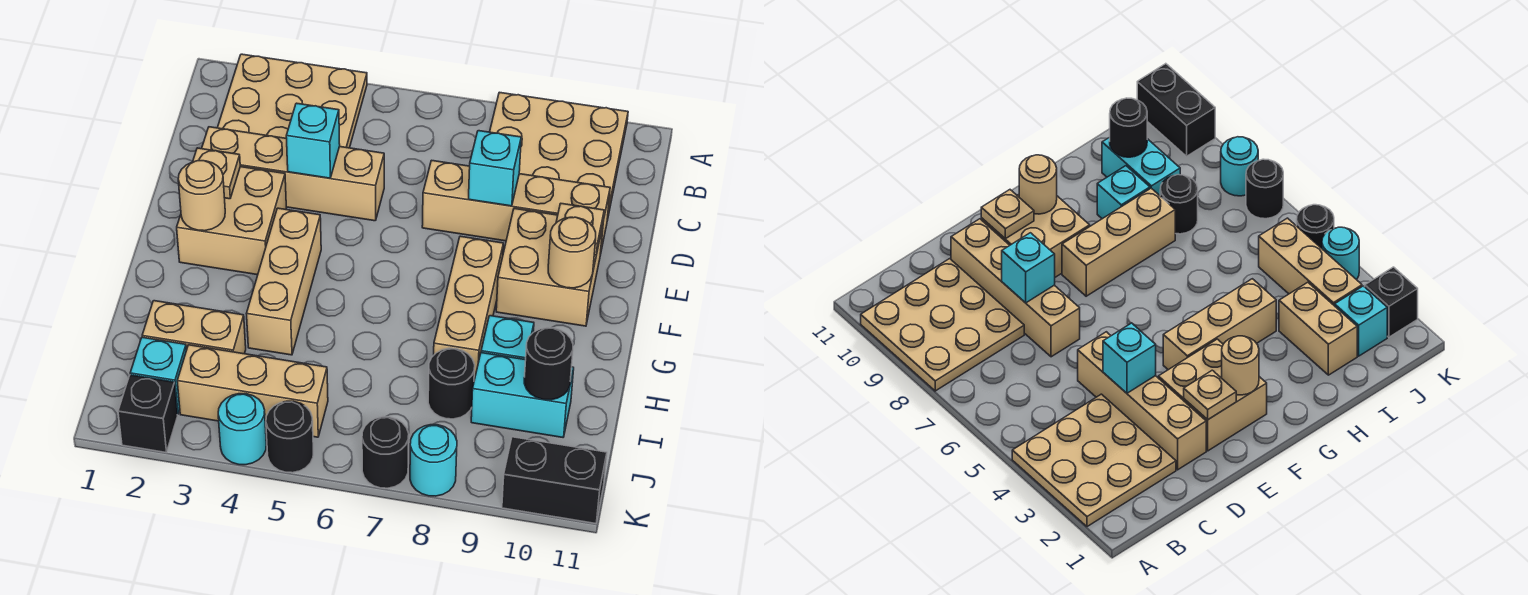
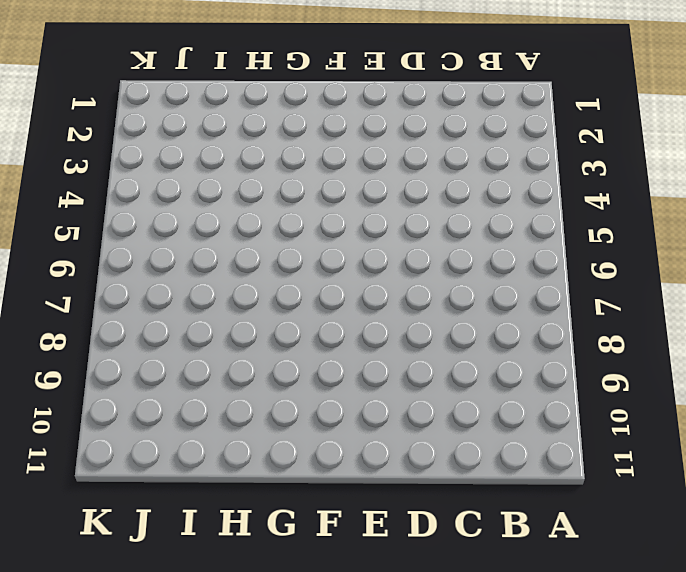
none -> tan 3x3 plate [217,54,367,148]
none -> tan 3x3 plate [490,92,628,220]
none -> tan 1x4 brick [202,127,384,221]

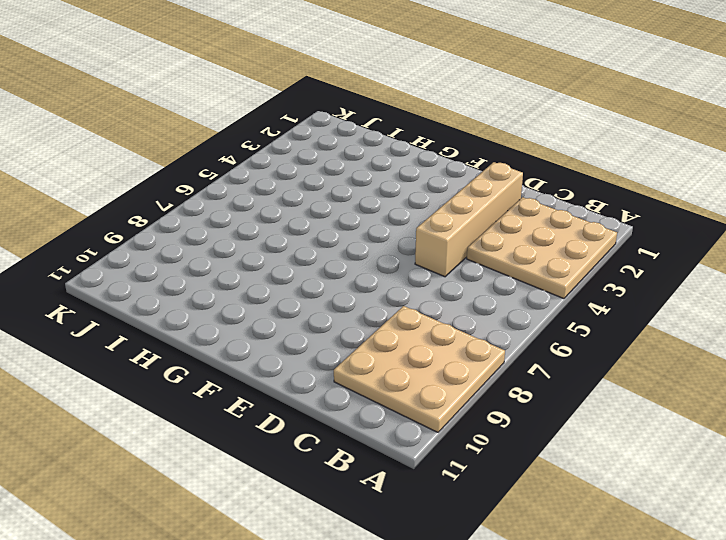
none -> tan 1x4 brick [422,160,610,255]
none -> tan 2x2 brick [177,167,286,275]
none -> tan 2x2 brick [496,209,603,326]

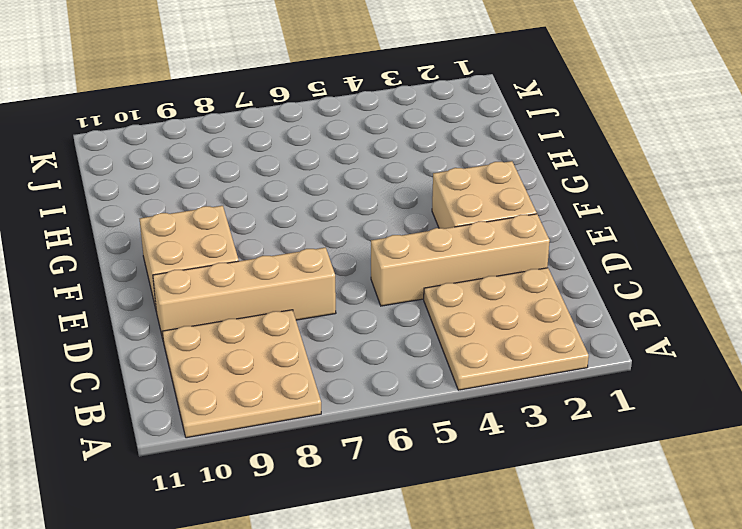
none -> tan 1x3 brick [247,208,321,355]
none -> tan 1x3 brick [434,236,503,380]
none -> cyan 1x1 brick [481,316,534,360]

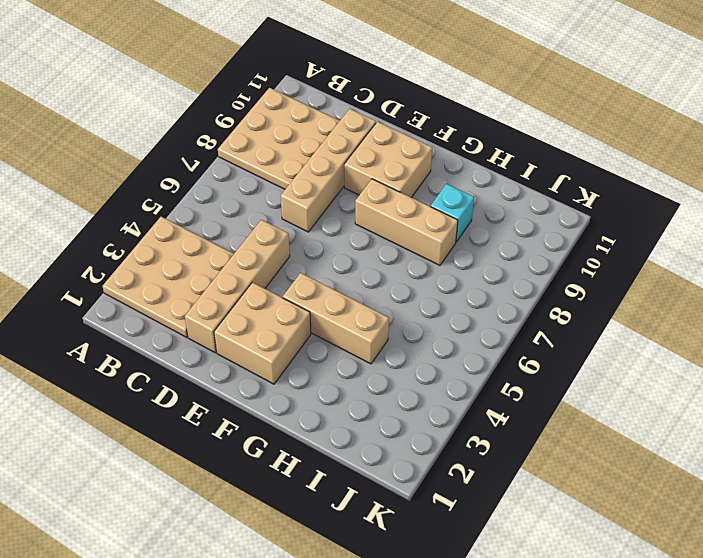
none -> tan 1x2 brick [142,301,246,354]
none -> black 1x1 round brick [428,348,475,419]
none -> cyan 1x2 brick [471,353,574,437]

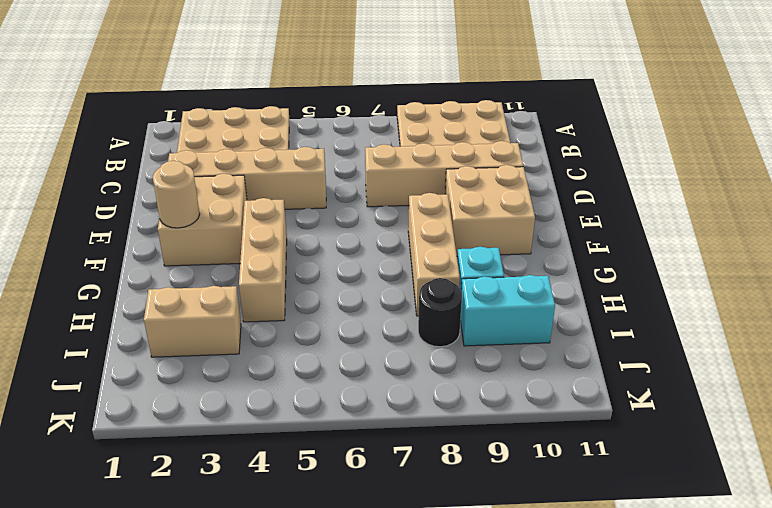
none -> cyan 1x1 brick [130,337,187,414]
none -> tan 1x3 brick [177,345,328,437]
none -> black 1x1 brick [118,375,178,452]

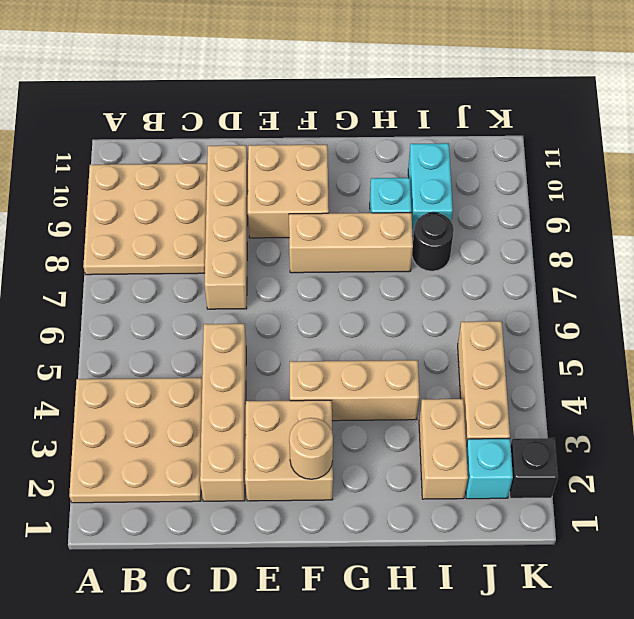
none -> cyan 1x1 round brick [218,394,266,465]
none -> black 1x1 round brick [266,401,313,473]
none -> black 1x1 round brick [362,417,409,488]

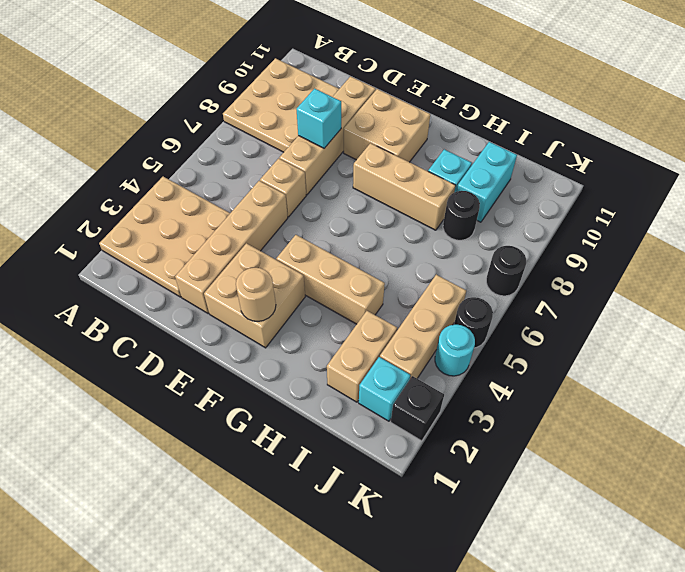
tan 1x1 brick [260,158,306,217] -> none
none -> cyan 1x1 round brick [410,425,457,496]
none -> black 1x2 brick [502,437,607,523]
none -> cyan 1x1 brick [286,103,340,178]

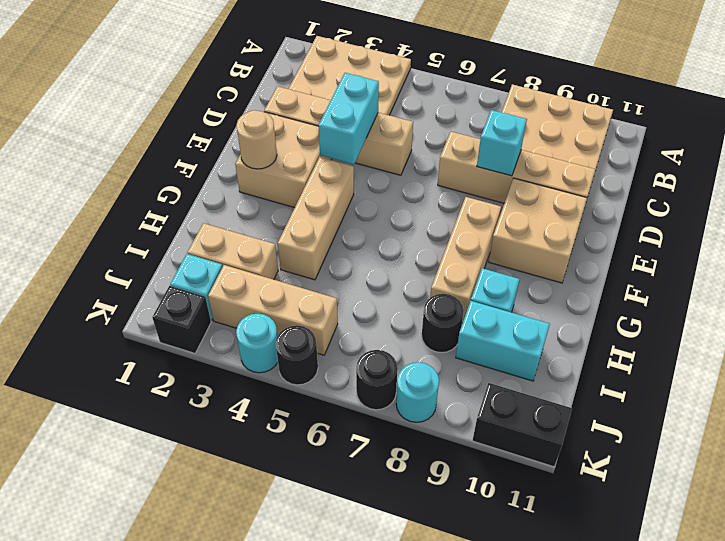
cyan 1x2 brick [319,73,379,164] -> cyan 1x1 brick [286,103,340,178]
none -> tan 1x1 plate [193,148,240,199]
none -> tan 1x1 plate [556,204,604,255]
none -> tan 1x1 round brick [548,217,596,288]

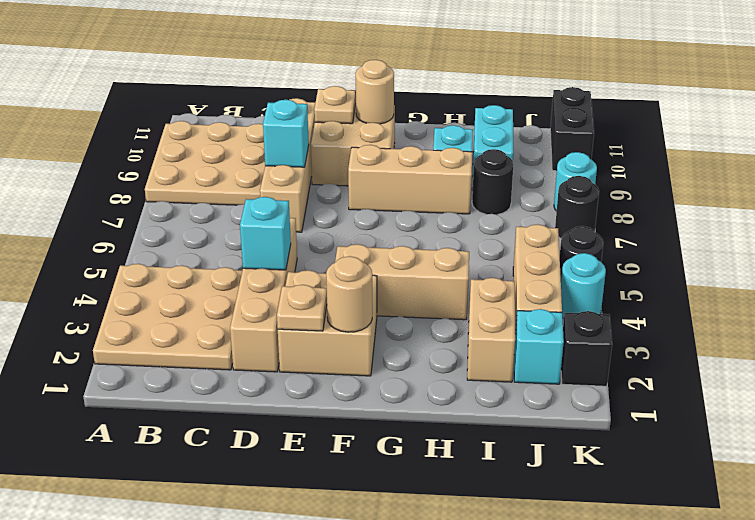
none -> black 1x1 round brick [524,328,573,400]

